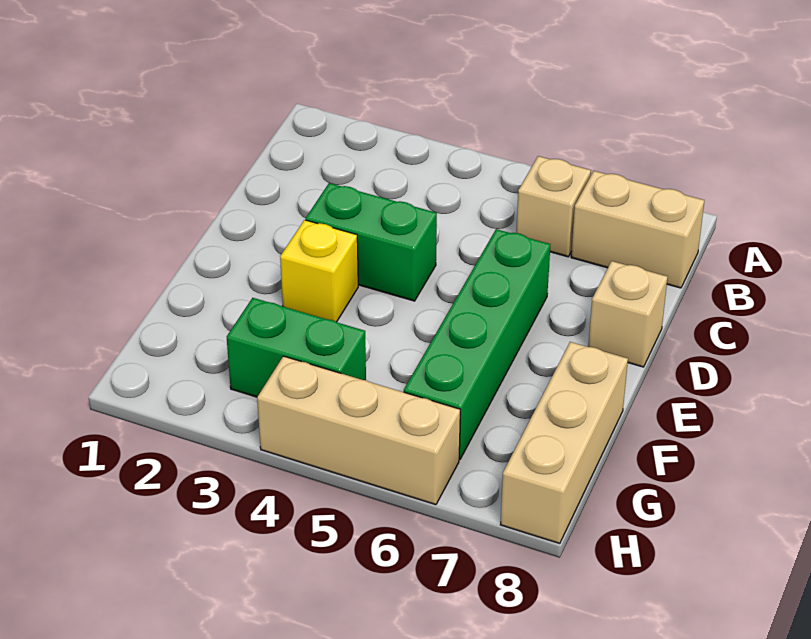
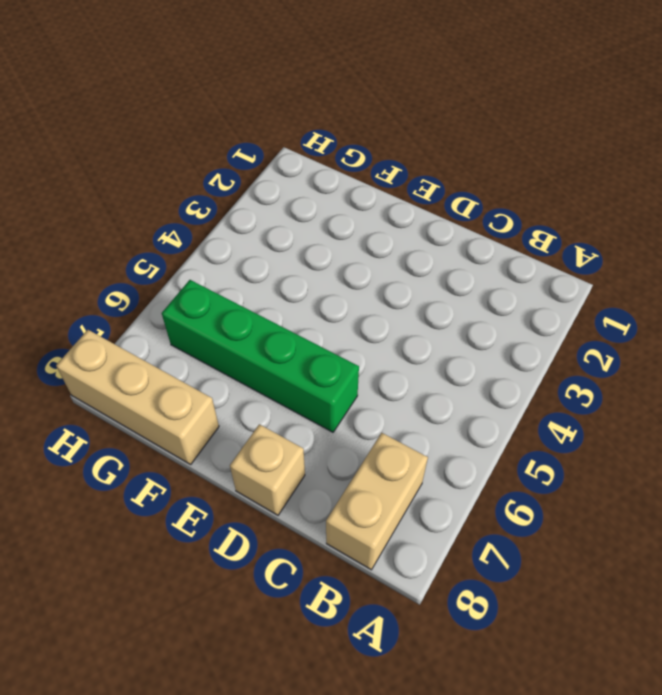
none -> tan 1x1 brick [516,156,591,257]
none -> green 1x2 brick [306,183,437,301]

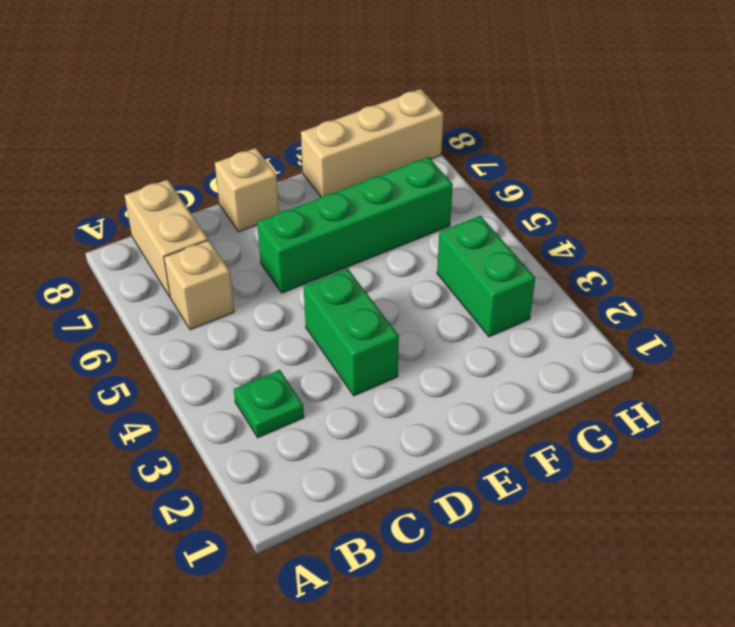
green 1x1 plate [234,370,304,438] -> none
none -> yellow 1x1 brick [280,220,358,322]
none -> tan 1x3 brick [257,356,460,505]

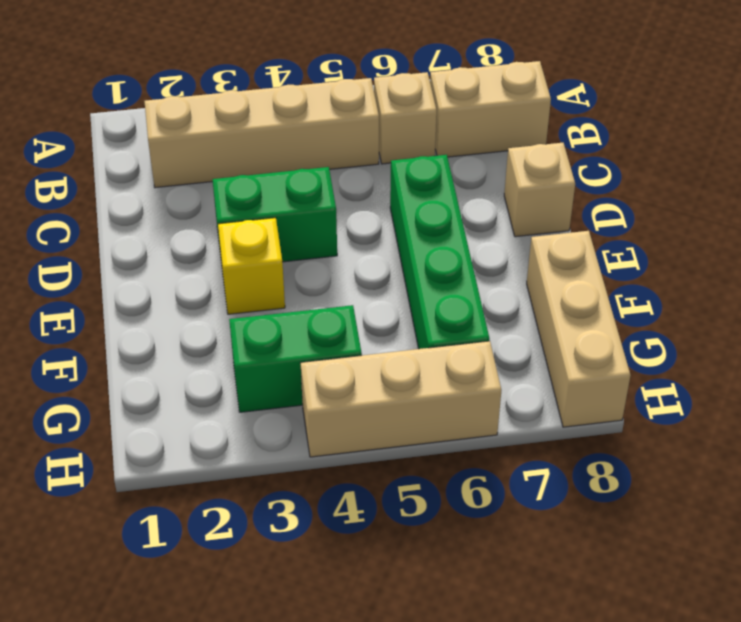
tan 1x4 brick [144,78,379,188] -> none

